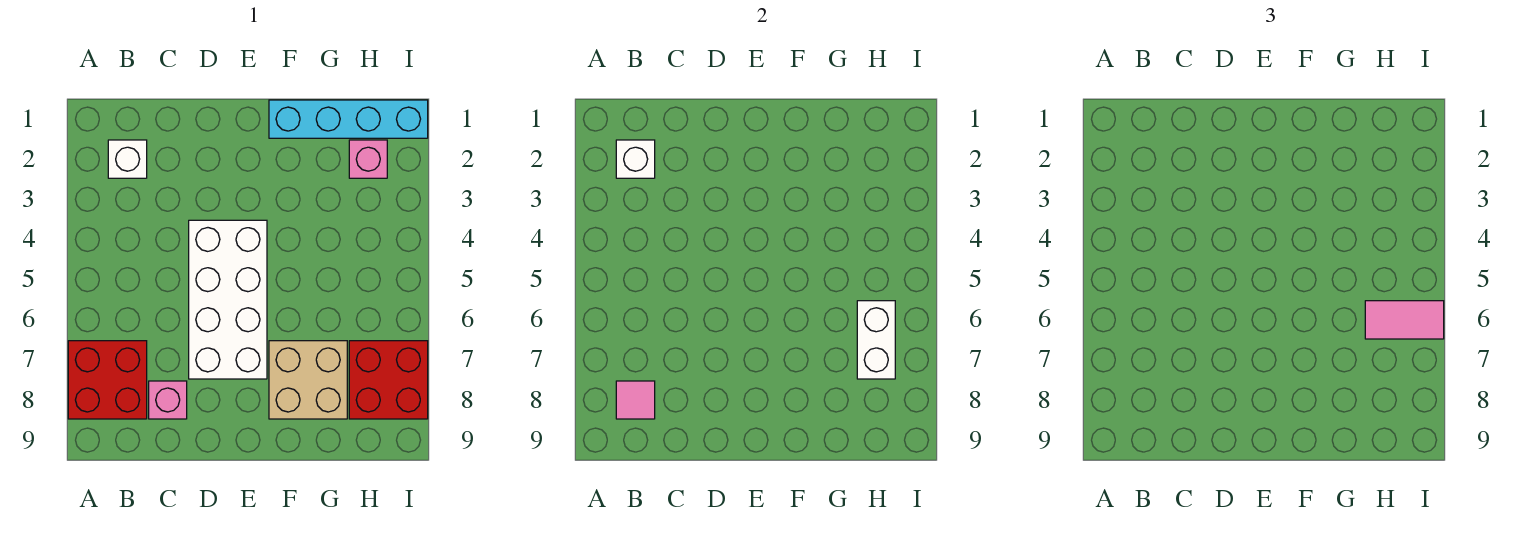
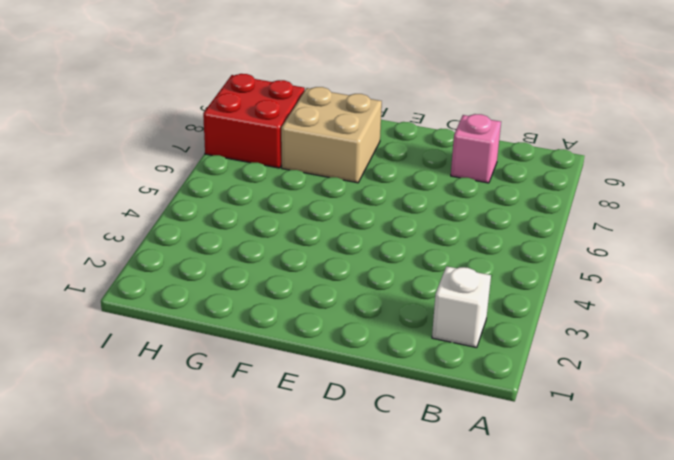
none -> red 2x2 brick [68,341,147,419]
none -> white 2x4 brick [189,220,267,379]
none -> cyan 1x4 brick [269,100,428,138]

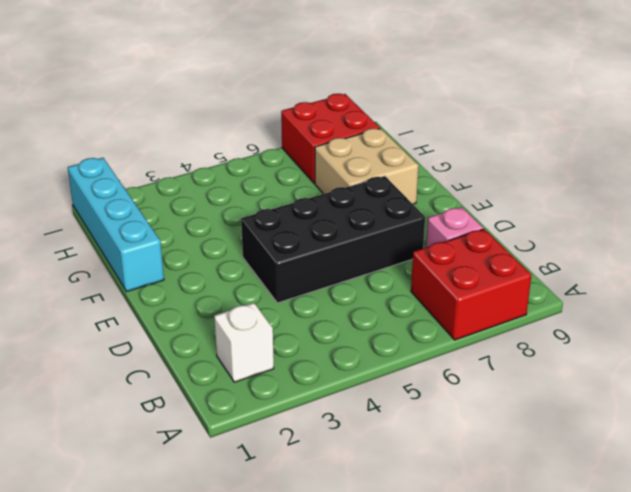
black 2x4 brick [241,176,425,303] -> white 2x4 brick [189,220,267,379]
none -> pink 1x1 brick [349,140,387,178]
none -> white 1x1 brick [616,140,655,178]
none -> pink 1x1 tile [616,381,655,419]

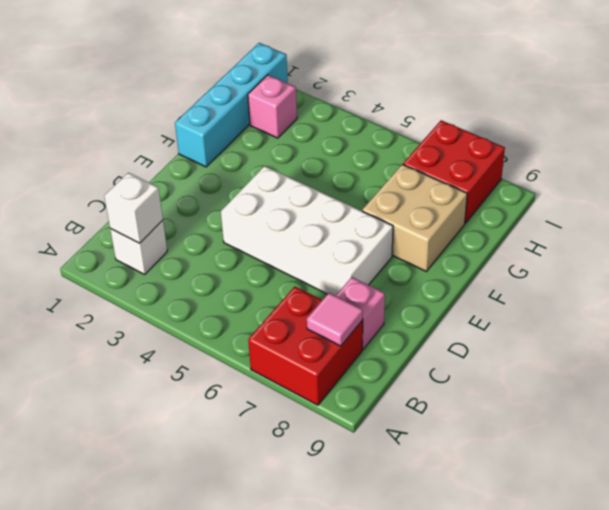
none -> white 1x2 brick [857,301,895,379]
none -> pink 1x2 tile [1365,301,1444,339]

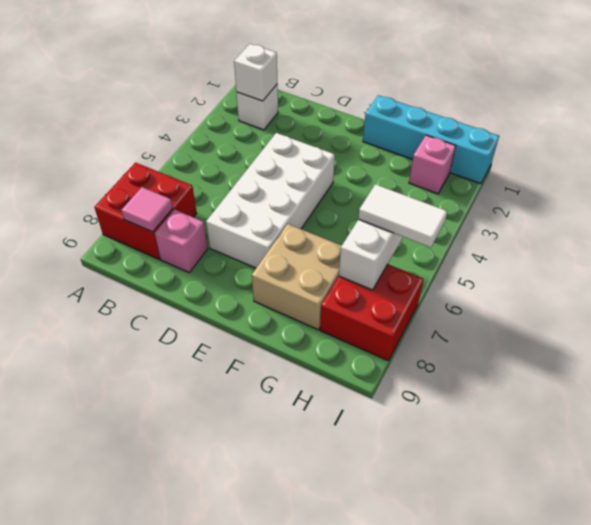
white 1x2 tile [358,184,447,247] -> pink 1x2 tile [1365,301,1444,339]

